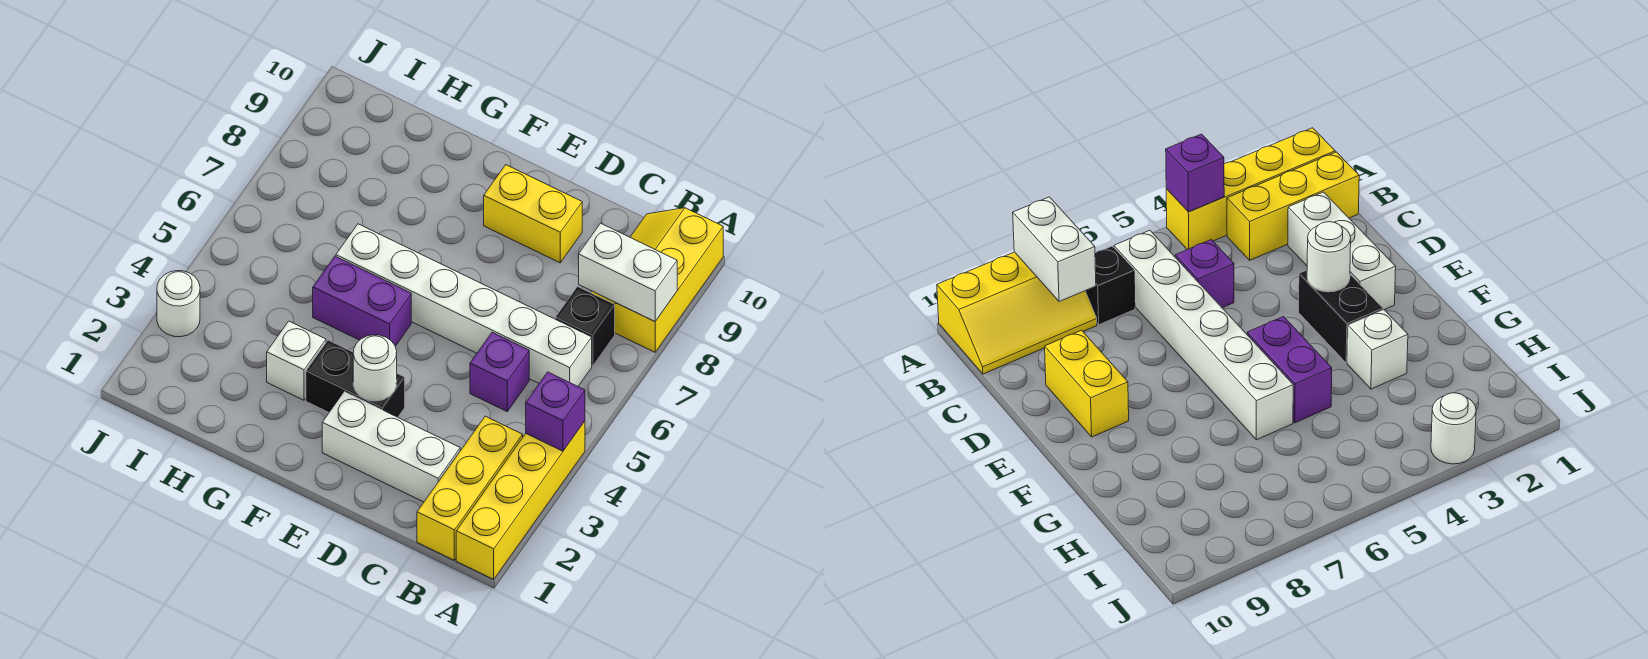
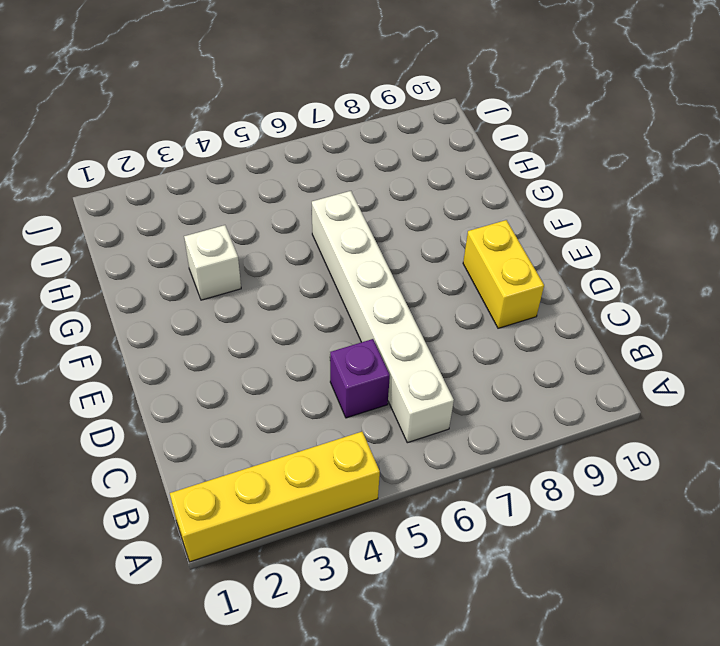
none -> yellow 2x3 slope [591,208,723,352]
none -> yellow 1x3 brick [417,416,523,560]
none -> black 1x1 brick [555,287,615,366]

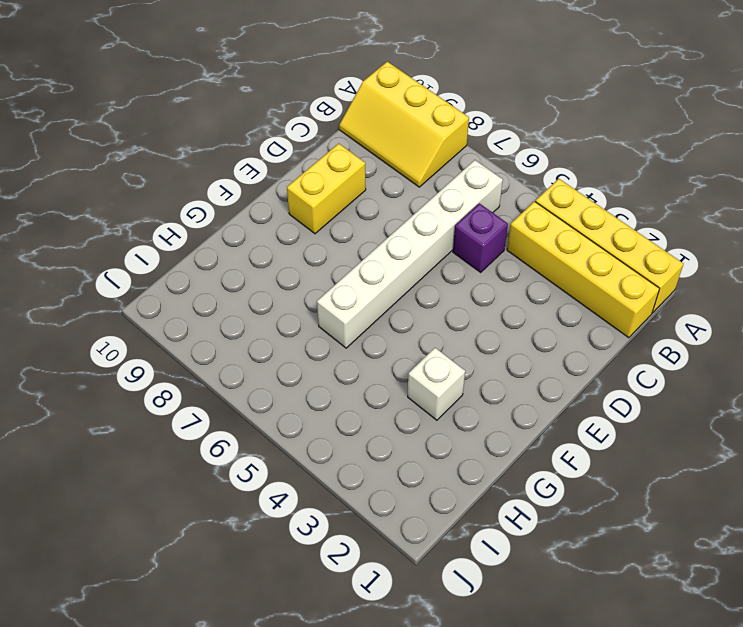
yellow 1x4 brick [507,201,660,338] -> yellow 1x3 brick [417,416,523,560]
none -> black 1x1 brick [555,287,615,366]
none -> white 1x3 brick [322,392,460,502]
none -> black 1x2 brick [306,340,405,417]

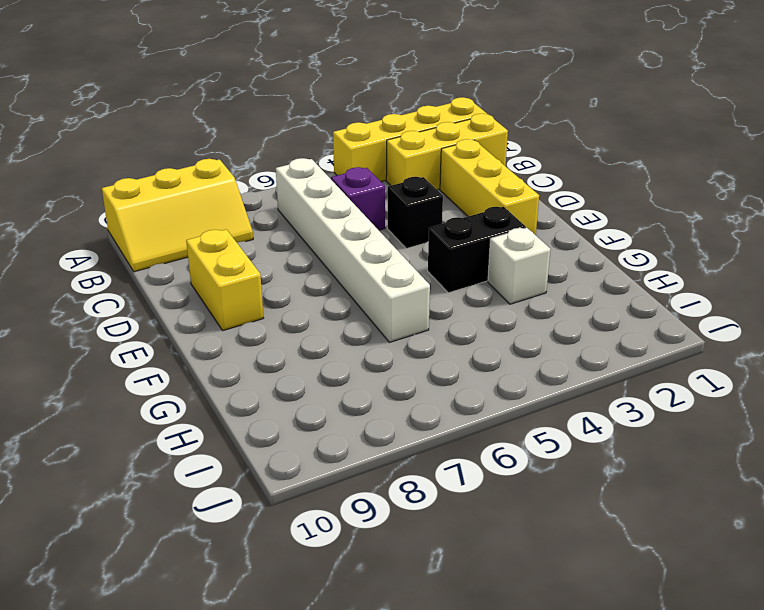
yellow 1x3 brick [440,139,539,235] -> white 1x3 brick [322,392,460,502]
black 1x1 brick [388,177,443,248] -> black 1x1 brick moved to [555,287,615,366]
black 1x2 brick [428,207,526,293] -> black 1x2 brick turned to [306,340,405,417]
none -> purple 1x2 brick [313,256,411,346]
none -> white 1x1 round brick [157,271,200,337]
none -> purple 1x1 brick [526,372,585,451]

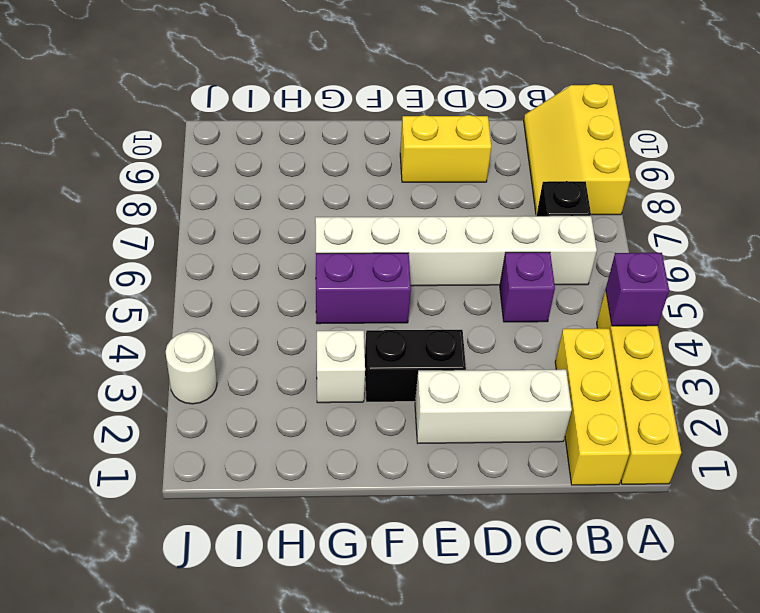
none -> white 1x2 brick [578,223,677,322]
none -> white 1x1 round brick [353,335,397,401]

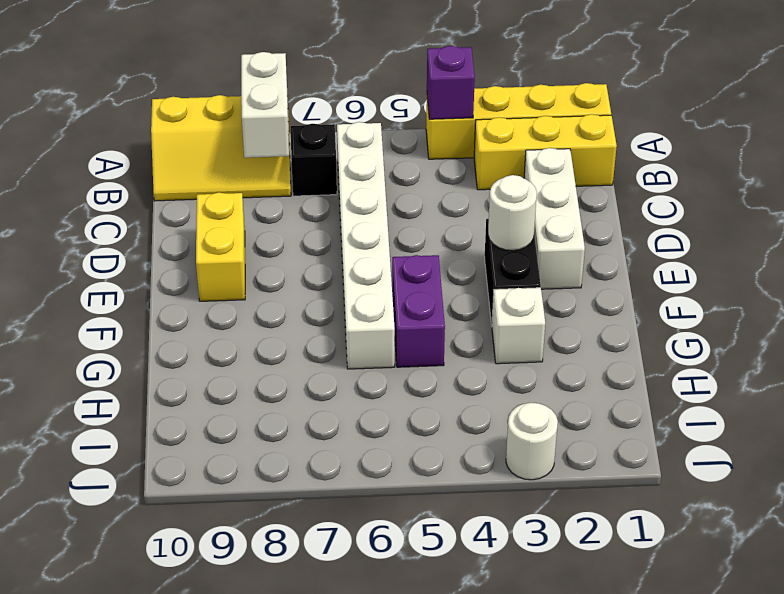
none -> purple 1x1 brick [470,333,529,411]

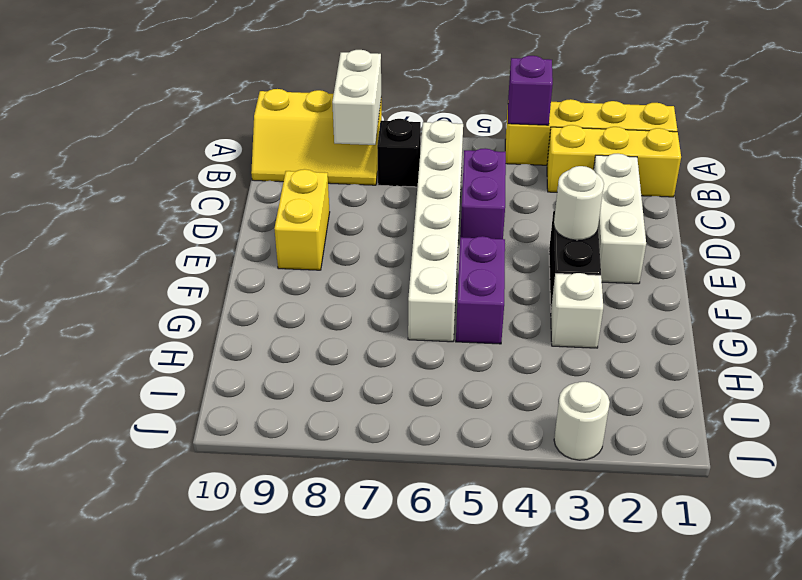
purple 1x2 brick [460,148,506,239] -> purple 1x1 brick [470,333,529,411]

